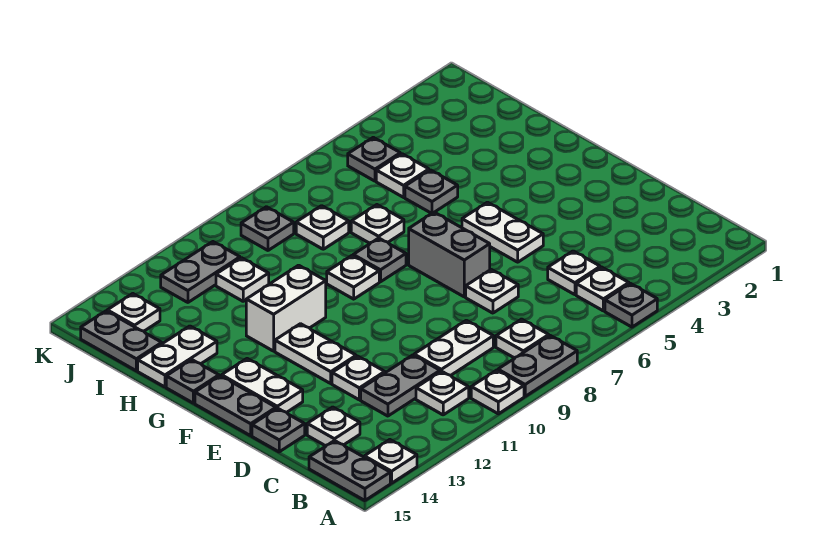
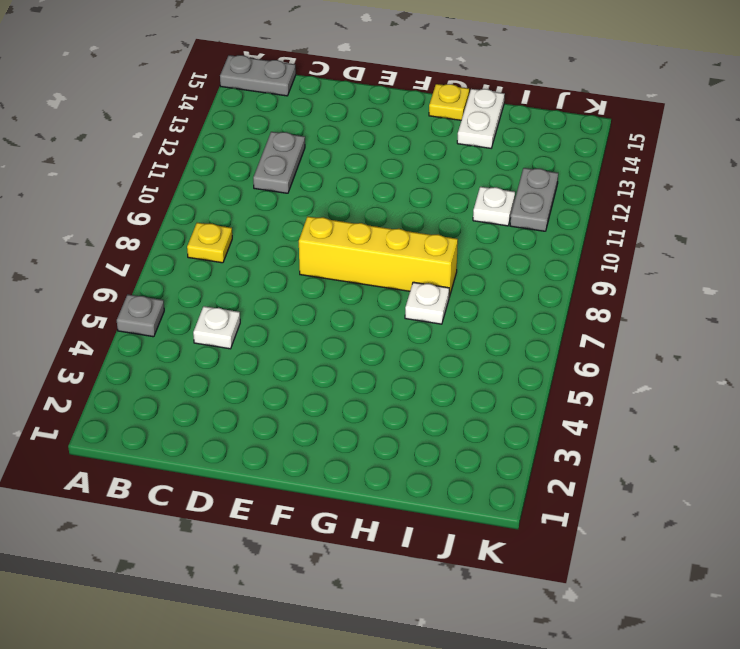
yellow 1x1 plate [187,223,232,263] -> white 1x1 plate [496,319,549,358]
yellow 1x4 brick [299,217,458,296] -> grey 1x1 plate [353,238,406,282]
yellow 1x1 plate [429,84,469,120] -> grey 1x1 plate [166,360,219,403]
none -> grey 1x2 plate [498,336,577,396]
none -> white 1x1 plate [471,370,524,414]
none -> white 1x1 plate [364,440,417,483]
none -> white 1x1 plate [576,267,629,311]

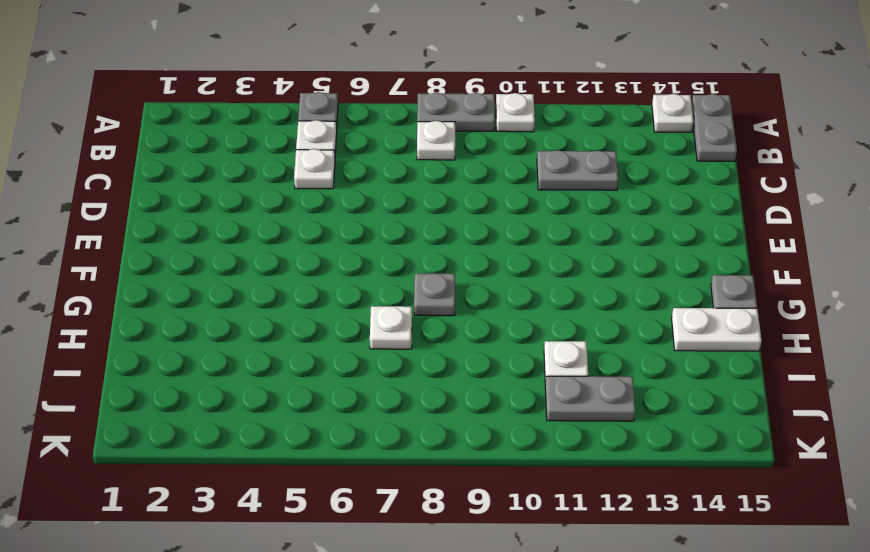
none -> white 1x1 plate [416,371,469,415]
none -> white 1x2 plate [414,320,493,375]
none -> white 1x1 plate [307,407,360,446]
none -> white 1x1 plate [466,270,518,313]

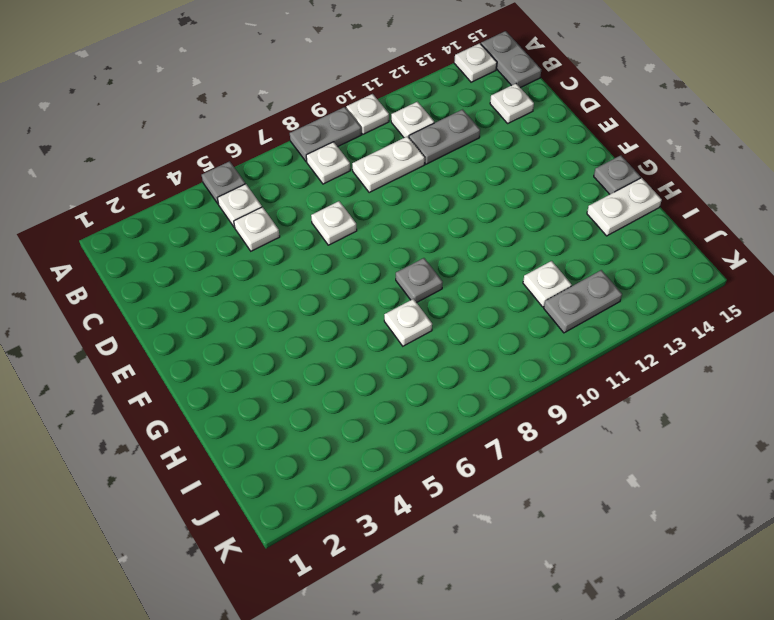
none -> white 1x1 plate [332,356,385,400]
none -> grey 1x1 plate [252,408,305,452]
none -> white 1x2 plate [462,202,543,262]
none -> grey 1x2 brick [409,212,490,297]

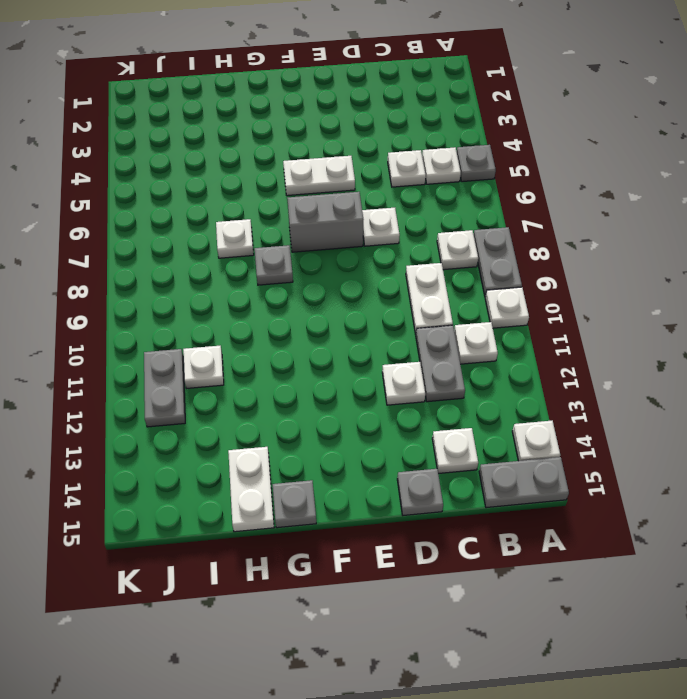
none -> white 1x2 plate [275,324,356,383]
none -> white 1x2 plate [222,359,303,412]
none -> grey 1x2 plate [195,376,276,436]
none -> white 1x1 plate [327,256,379,299]

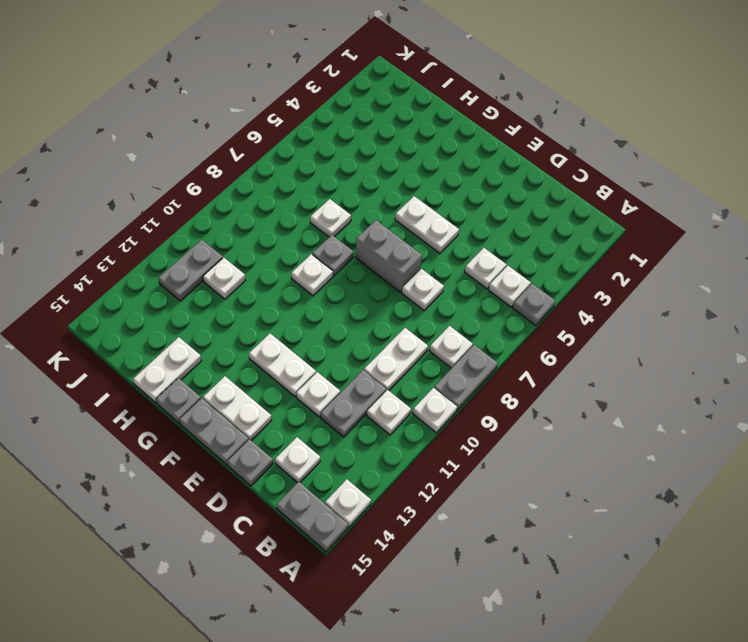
none -> white 1x2 brick [246,265,326,351]
none -> grey 1x1 plate [405,170,458,213]
none -> white 1x1 plate [376,154,429,197]
none -> white 1x1 plate [296,206,349,249]

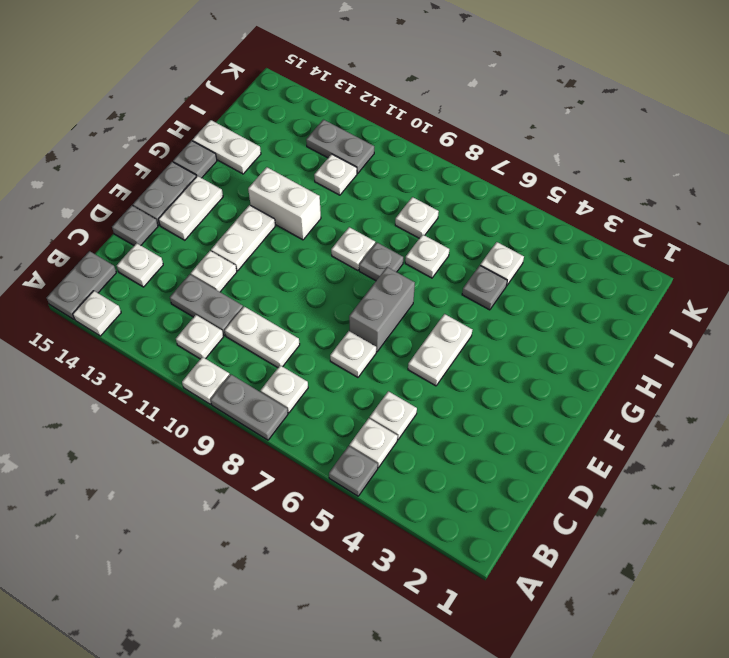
none -> grey 1x2 plate [81,311,162,371]
none -> grey 1x1 plate [348,137,400,181]
none -> grey 1x1 plate [241,207,294,250]
none -> white 1x1 plate [107,294,160,331]

